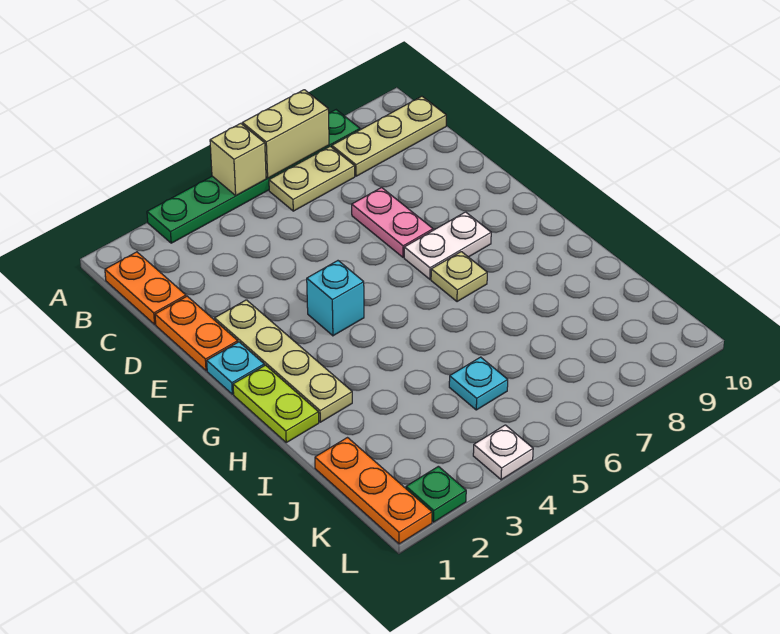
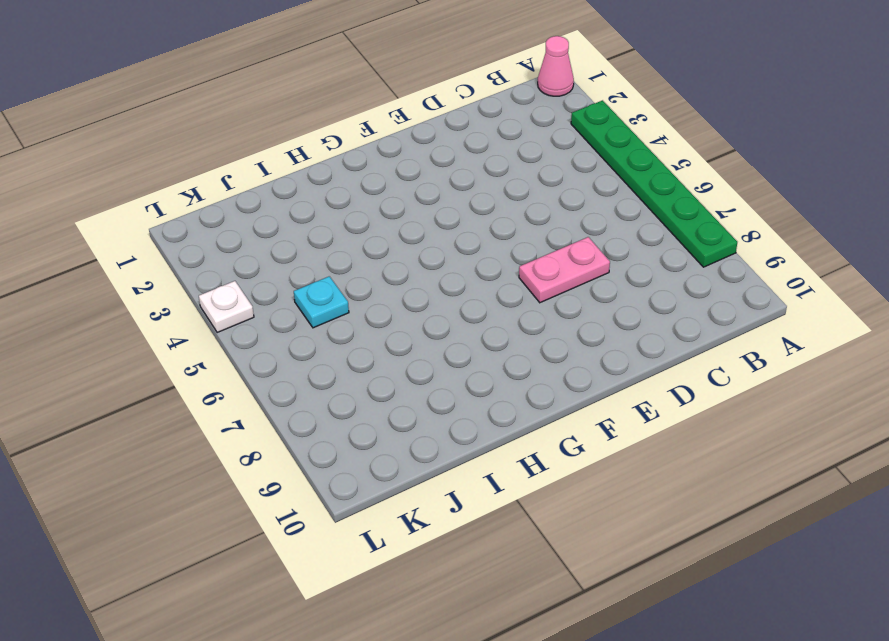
pink 1x1 cone [538,36,574,96] -> none
none -> orange 1x2 plate [105,252,186,324]
none -> tan 1x2 plate [269,146,355,211]
none -> tan 1x3 plate [332,96,446,176]

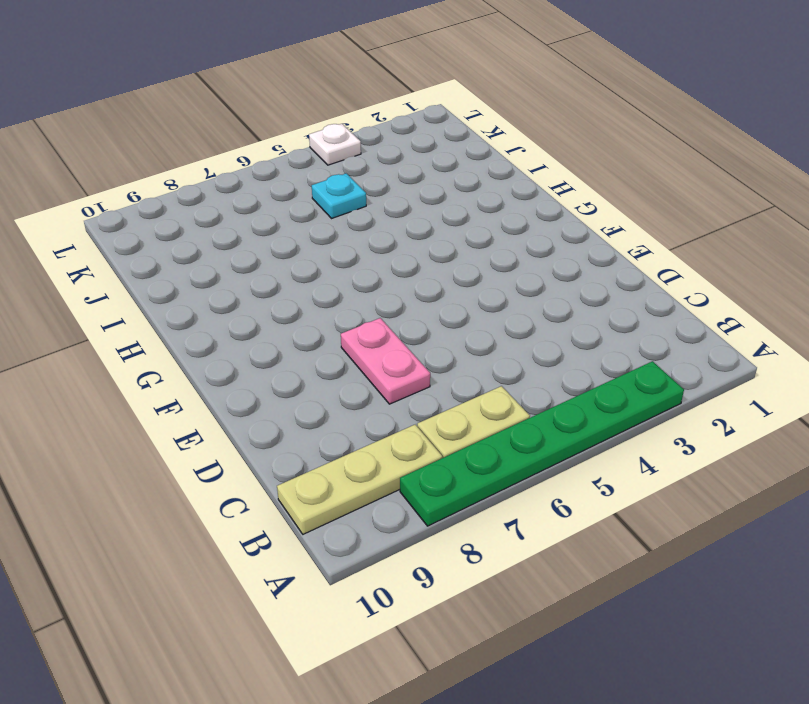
none -> orange 1x2 plate [105,252,186,324]
none -> orange 1x2 plate [155,296,238,371]
none -> tan 1x4 plate [215,300,352,422]

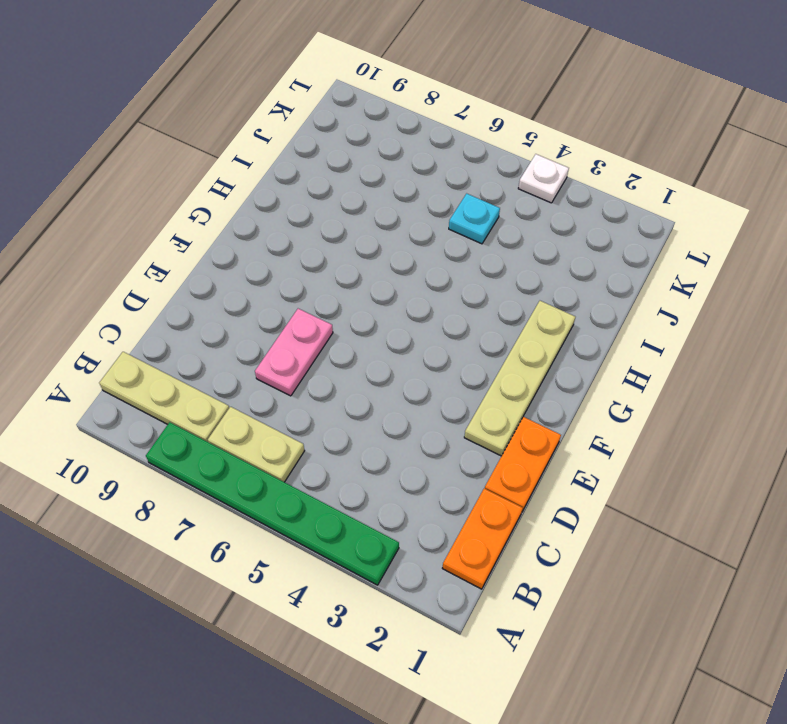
none -> cyan 1x1 plate [207,342,264,394]
none -> cyan 1x1 brick [307,261,364,336]
none -> white 1x2 plate [404,212,491,279]

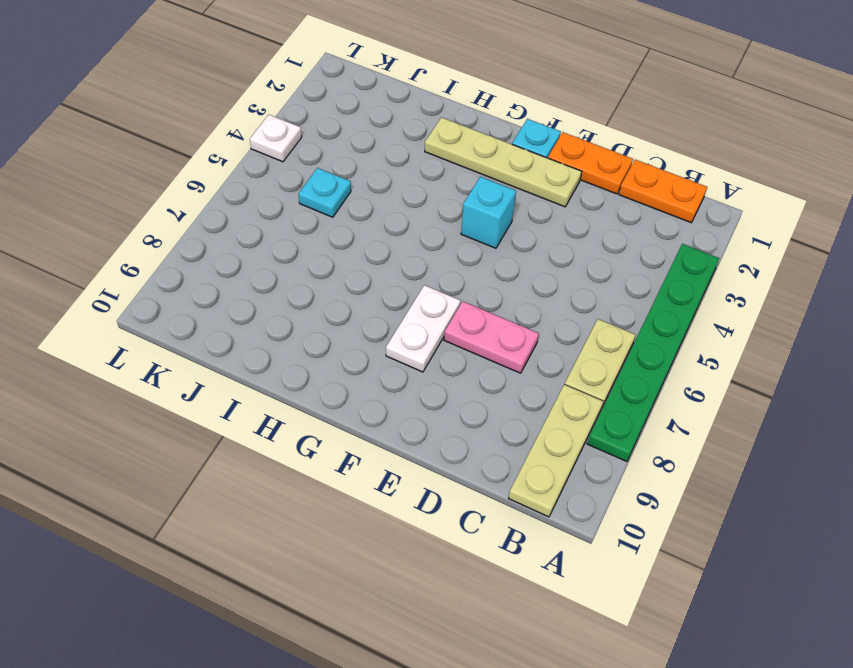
none -> lime 1x2 plate [233,365,319,442]
none -> tan 1x1 plate [431,252,487,302]
none -> orange 1x3 plate [315,438,432,544]

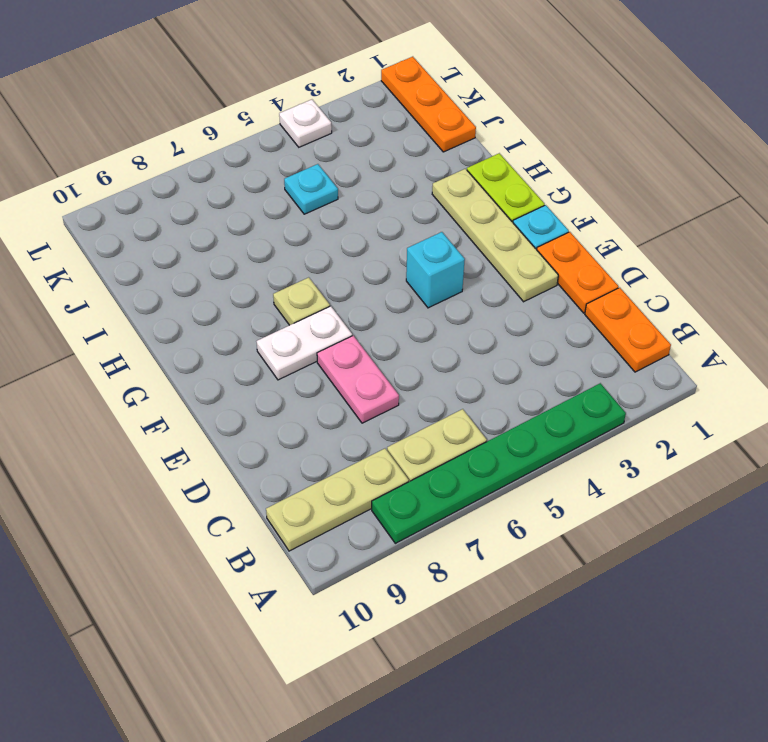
none -> green 1x1 plate [406,466,466,522]
none -> tan 1x1 brick [210,123,266,196]
none -> tan 1x2 brick [242,90,329,178]

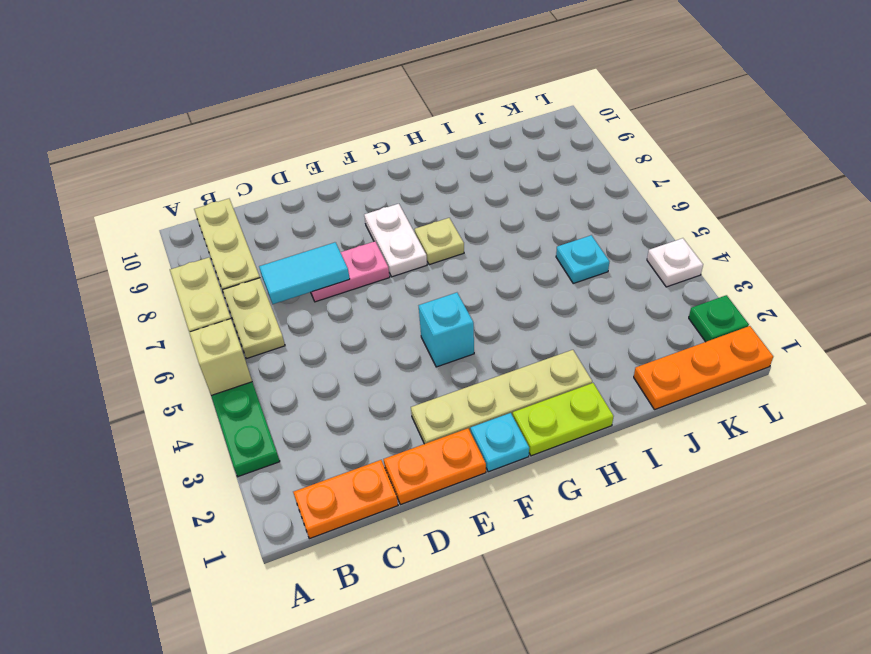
cyan 1x2 tile [259,242,350,304] -> none

